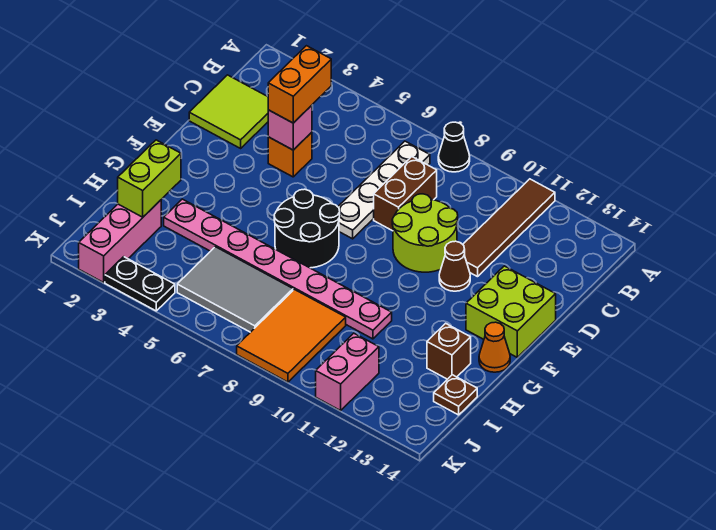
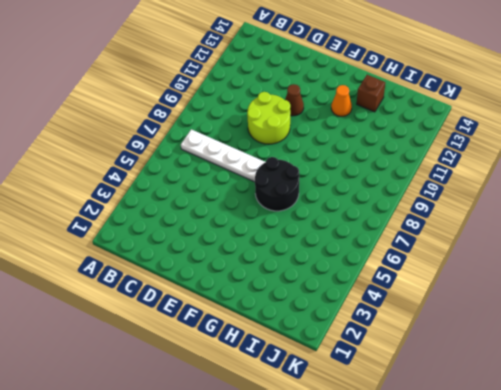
orange 1x1 cone [331,85,352,116] -> orange 1x1 cone moved to [479,322,510,372]
none -> black 1x1 cone [438,122,470,172]
none -> brown 1x4 tile [463,179,555,277]
none -> lime 2x2 tile [189,75,268,148]

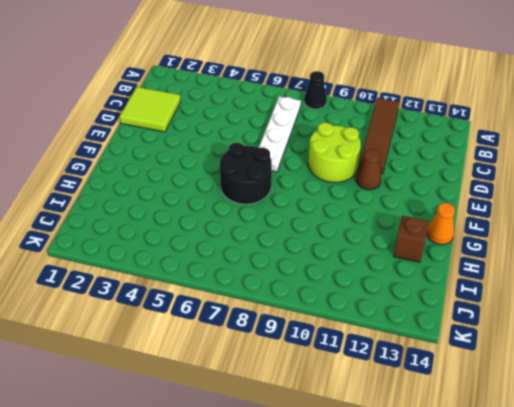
none -> brown 1x2 brick [374,157,437,231]
none -> orange 1x1 brick [268,132,312,177]
none -> lime 2x2 brick [466,266,556,357]

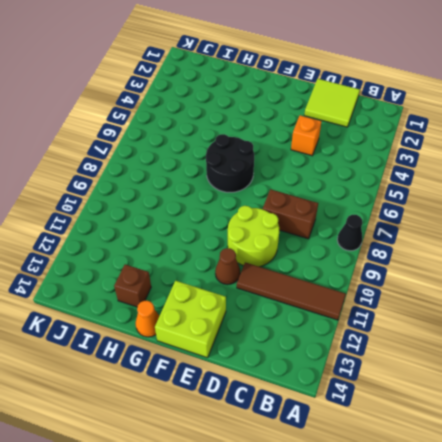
none -> white 1x4 plate [338,141,430,239]
none -> pink 1x8 plate [164,199,392,339]
none -> pink 1x3 brick [79,200,161,282]

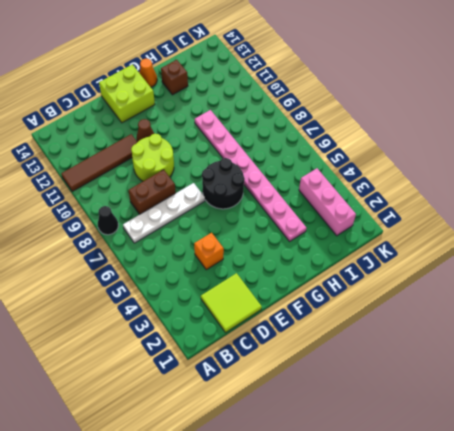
pink 1x3 brick [299,168,356,236] -> pink 1x3 brick turned to [79,200,161,282]
none -> grey 2x3 tile [177,247,293,332]
none -> orange 2x3 tile [237,289,346,382]
none -> brown 1x1 plate [434,375,477,415]

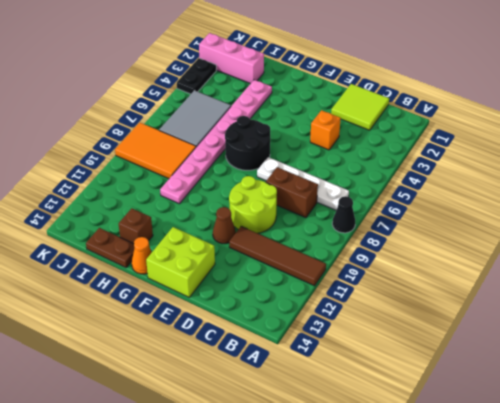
brown 1x2 plate [86,228,135,267] -> brown 1x1 plate [434,375,477,415]
none -> pink 1x2 brick [316,333,379,411]
none -> pink 1x1 brick [268,105,312,150]
none -> lime 1x2 brick [118,140,181,217]

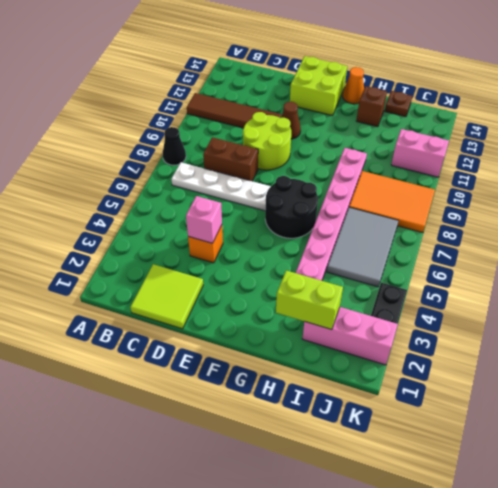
none -> orange 1x2 brick [268,46,331,123]

